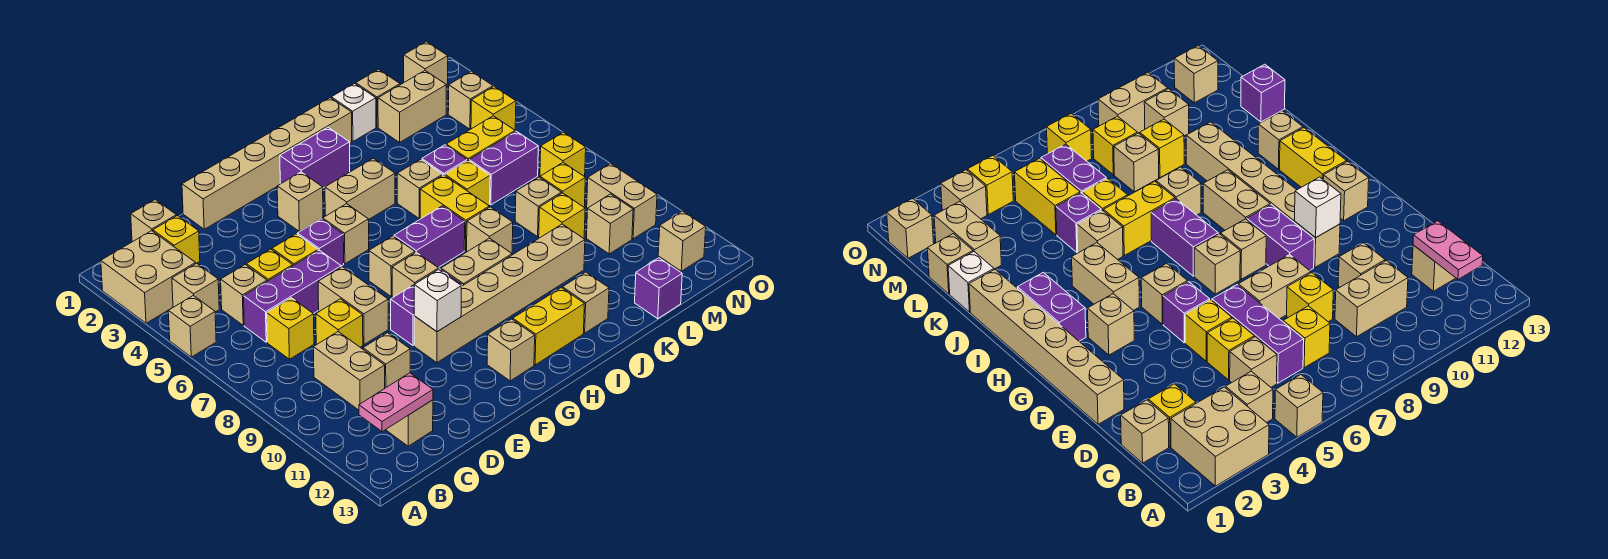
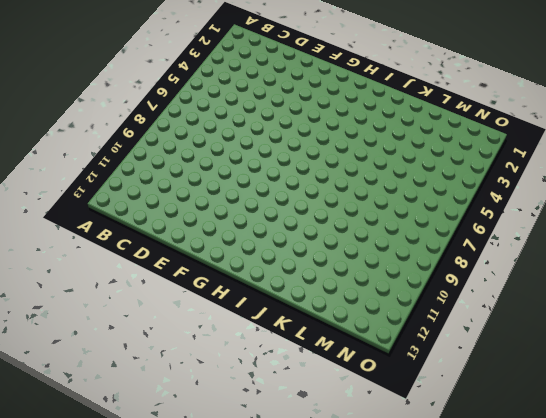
none -> tan 2x2 brick [101,231,196,323]
none -> tan 1x1 brick [168,296,216,357]
none -> tan 1x1 brick [172,263,219,312]
none -> tan 1x1 brick [131,200,176,242]

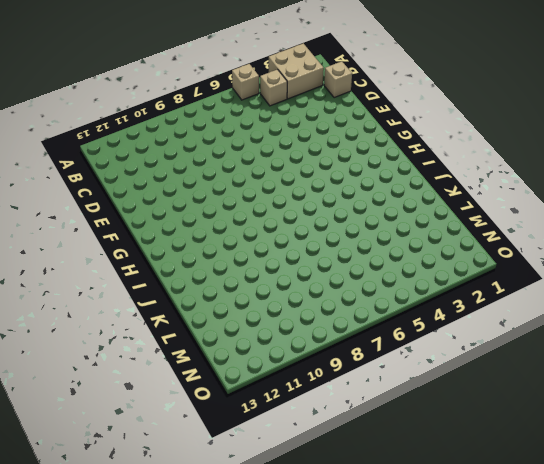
none -> yellow 1x1 brick [153,216,200,263]
none -> tan 1x1 brick [221,265,267,325]
none -> purple 1x3 brick [244,250,341,342]
none -> yellow 1x1 brick [267,298,314,359]

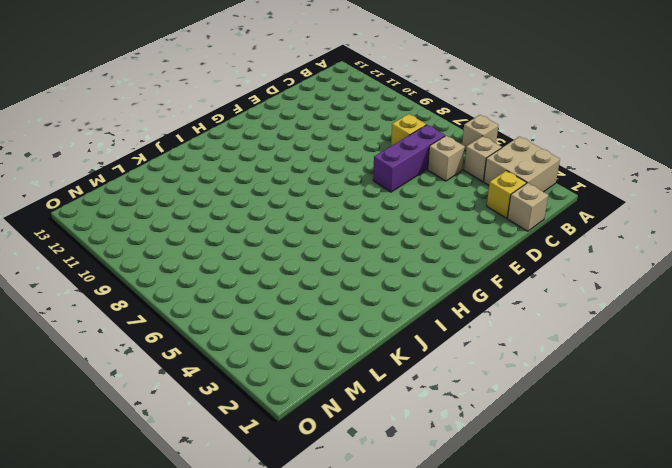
none -> tan 1x2 brick [313,332,385,410]
none -> tan 1x1 brick [386,400,433,446]
none -> yellow 1x1 brick [246,249,293,281]
none -> yellow 1x1 brick [316,299,363,347]

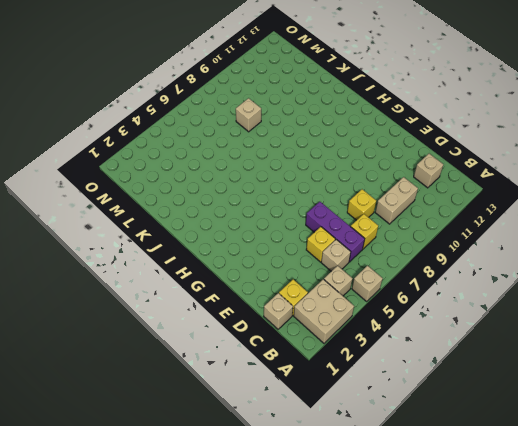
none -> tan 1x1 brick [363,333,410,388]
none -> tan 1x6 brick [182,98,352,229]
none -> yellow 1x1 brick [272,234,318,266]
none -> tan 1x2 brick [318,267,388,345]

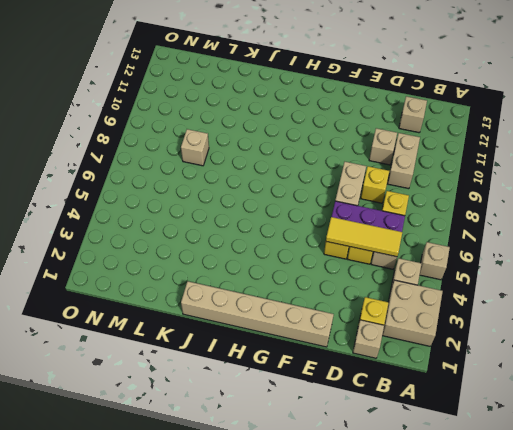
yellow 1x3 tile [326,217,402,257] -> none
none -> purple 1x1 brick [297,219,344,266]
none -> purple 1x2 brick [391,269,462,346]
none -> tan 1x6 brick [414,224,585,363]
none -> tan 1x1 brick [277,172,323,231]

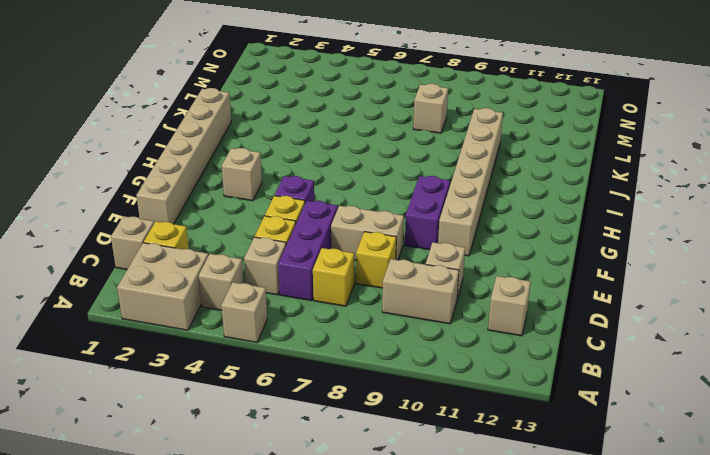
none -> tan 1x1 brick [323,204,369,264]
none -> tan 1x1 brick [369,236,415,296]
none -> tan 1x1 brick [392,252,439,298]
none -> tan 1x1 brick [487,319,535,381]

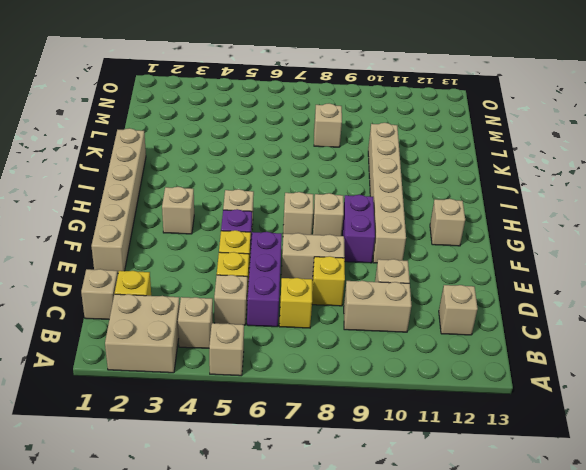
none -> purple 1x2 brick [280,127,350,188]
none -> tan 1x2 brick [325,158,395,220]
none -> purple 1x2 brick [394,206,465,268]
none -> tan 1x2 brick [441,238,512,286]

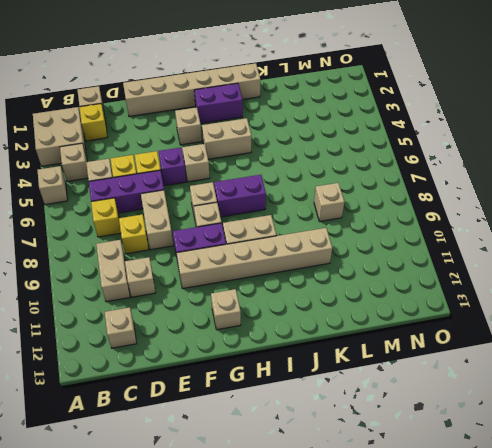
none -> yellow 1x2 brick [513,288,584,365]
none -> tan 1x1 brick [397,159,443,218]
none -> yellow 1x2 brick [420,175,489,251]
none -> tan 1x1 brick [467,207,513,253]

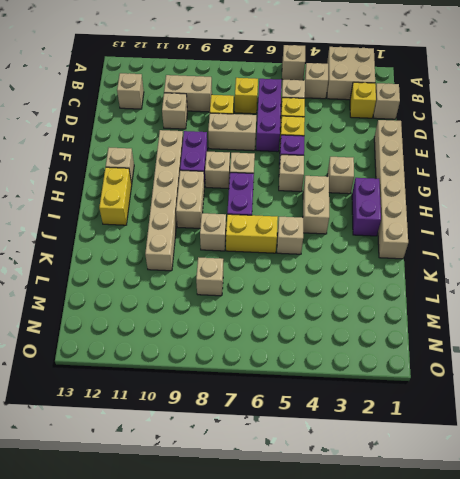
none -> tan 1x1 brick [562,272,609,333]
none -> white 1x1 brick [331,84,376,141]
none -> purple 1x1 brick [422,145,467,175]
none -> yellow 1x1 brick [445,161,490,206]

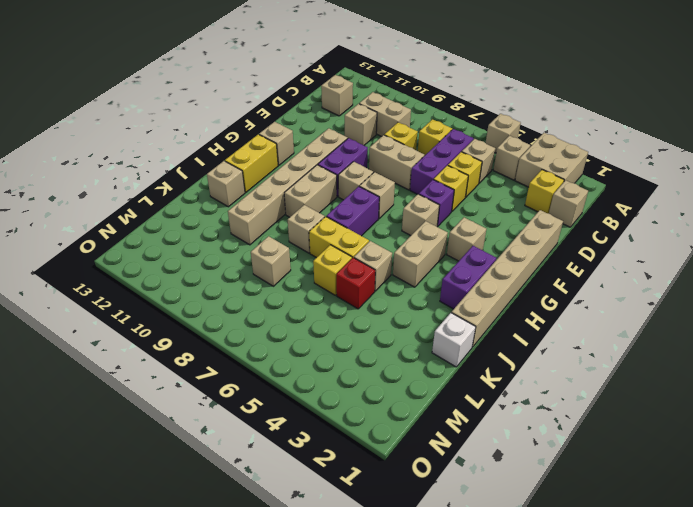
red 1x1 brick [336,258,375,309] -> purple 1x1 brick [422,145,467,175]
none -> tan 1x1 brick [356,69,400,127]
none -> tan 1x2 brick [378,71,446,142]
none -> yellow 1x2 brick [446,116,515,161]
none -> purple 1x2 brick [469,131,538,205]

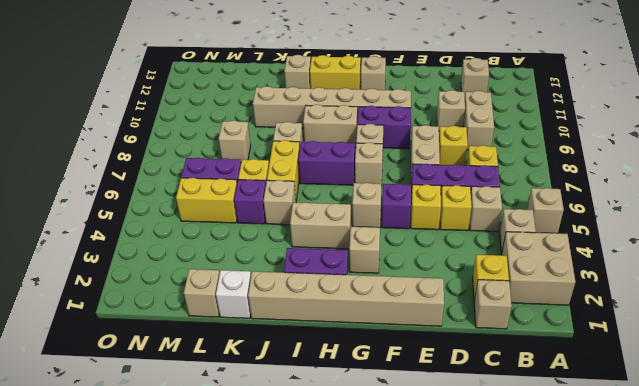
none -> tan 1x2 brick [378,71,446,142]
none -> yellow 1x1 brick [539,193,585,238]
none -> purple 1x1 brick [635,258,682,319]
none -> yellow 1x1 brick [540,163,585,207]

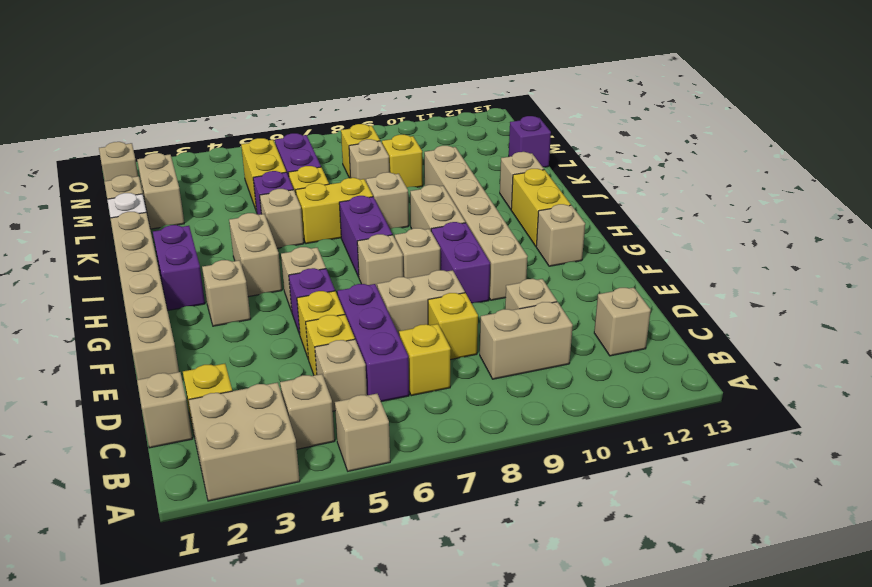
none -> tan 1x1 brick [587,194,633,254]
none -> tan 1x1 brick [448,71,493,129]
none -> yellow 1x1 brick [471,87,516,130]
none -> yellow 1x1 brick [540,132,586,177]

